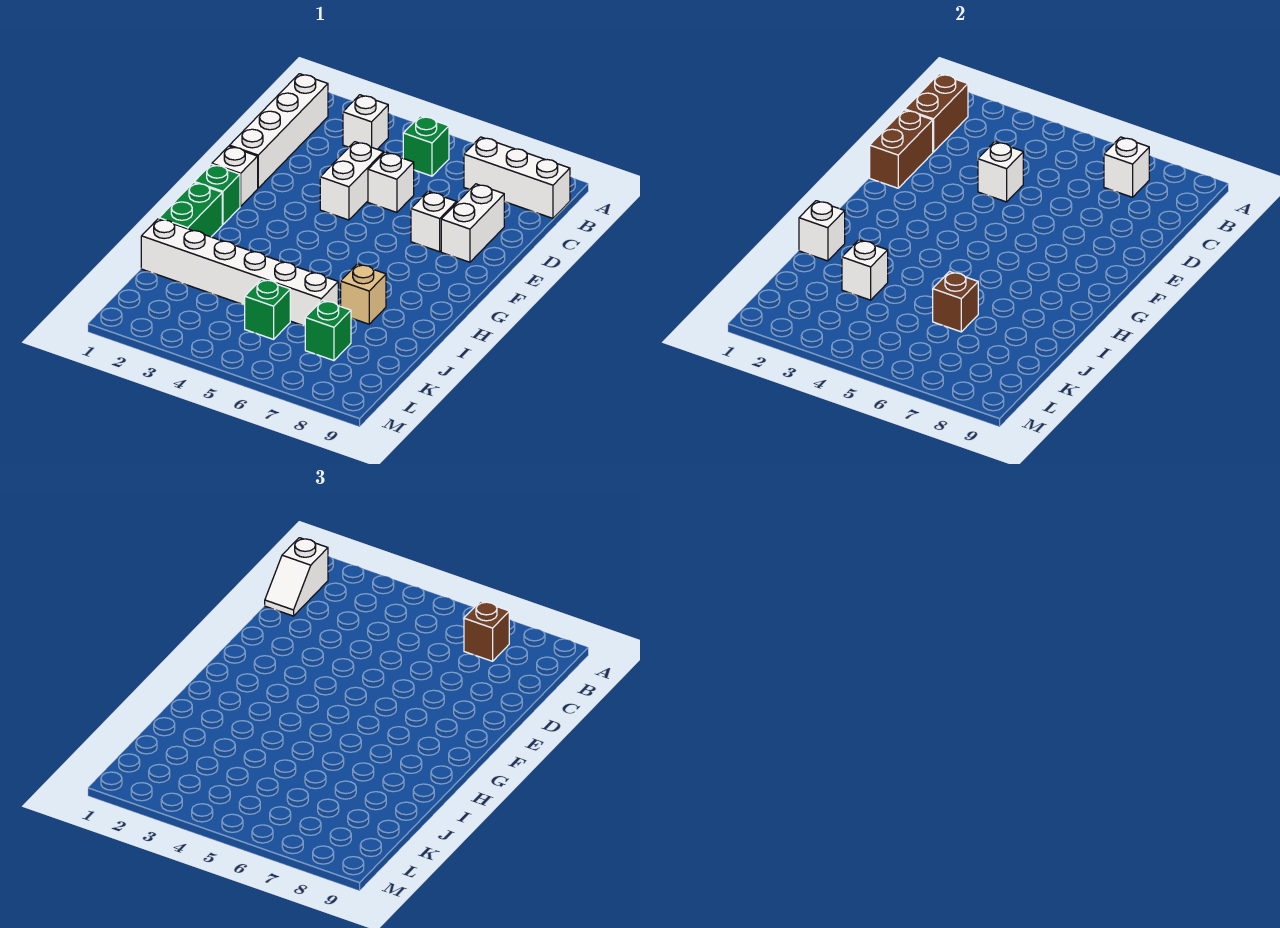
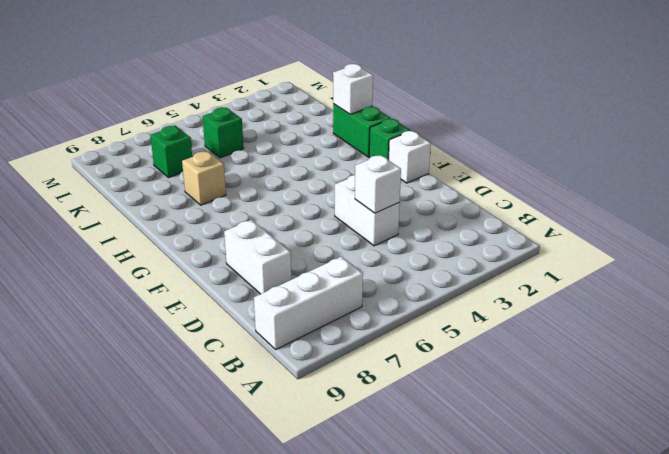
none -> white 1x4 brick [230,74,328,188]
none -> white 1x1 brick [343,95,388,149]
none -> green 1x1 brick [403,116,449,176]

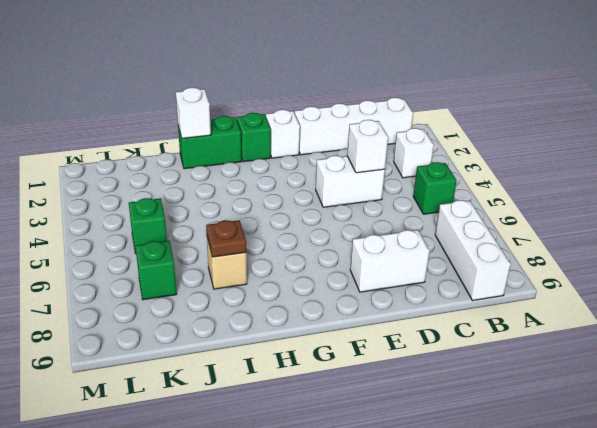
brown 1x1 plate [206,220,246,257] -> none
none -> white 1x1 brick [368,152,414,212]
none -> white 1x1 brick [411,192,457,252]
none -> white 1x6 brick [141,219,338,326]

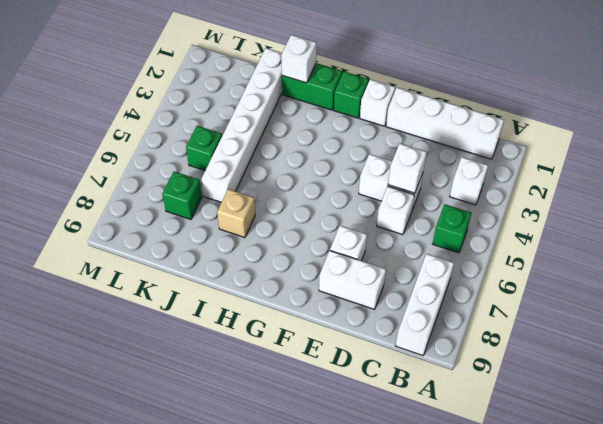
none -> brown 1x2 brick [905,74,968,152]
none -> white 1x1 brick [1104,137,1149,197]
none -> brown 1x2 brick [870,110,933,188]

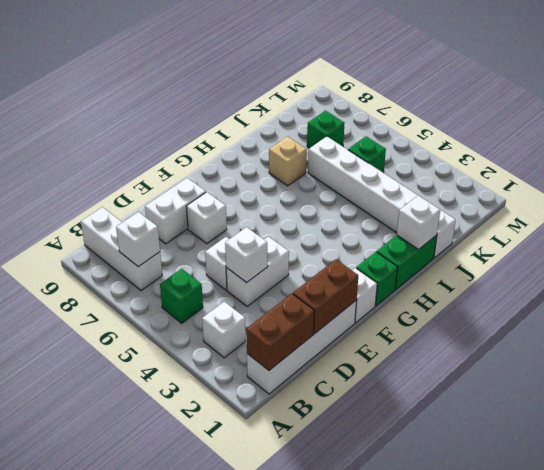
none -> white 1x1 brick [842,240,888,300]
none -> brown 1x1 brick [933,272,978,332]
none -> white 1x2 slope [265,538,328,616]

